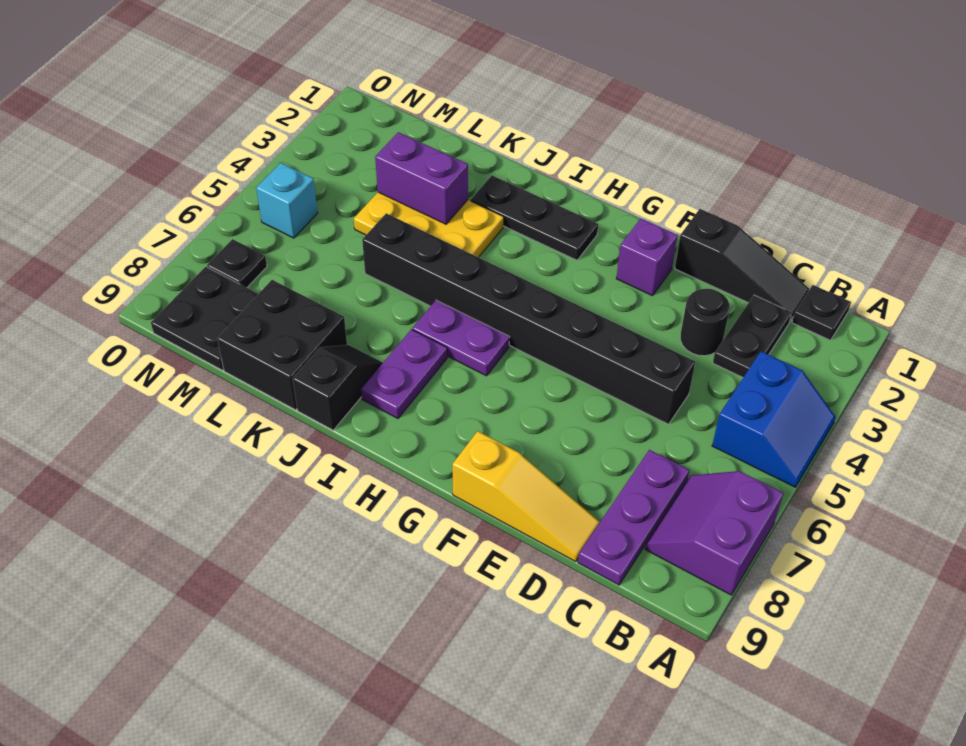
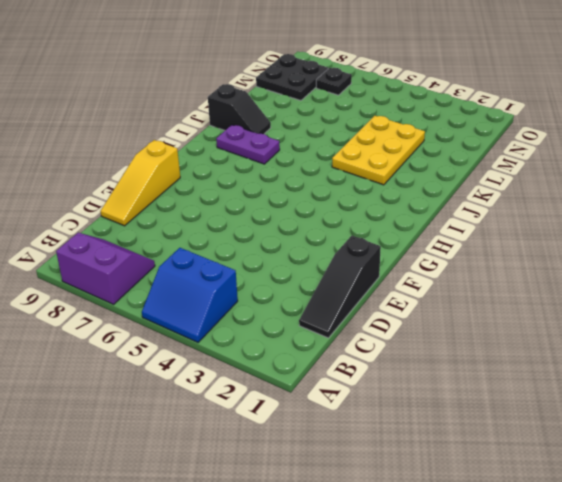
none -> black 1x1 plate [792,285,851,340]
none -> black 1x2 plate [713,295,792,377]
none -> purple 1x3 plate [578,450,689,585]

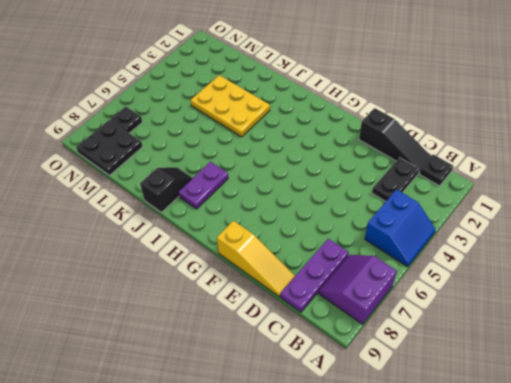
none -> black 1x1 round brick [680,289,730,356]
none -> black 1x8 brick [362,213,695,424]
none -> purple 1x1 brick [616,219,677,296]

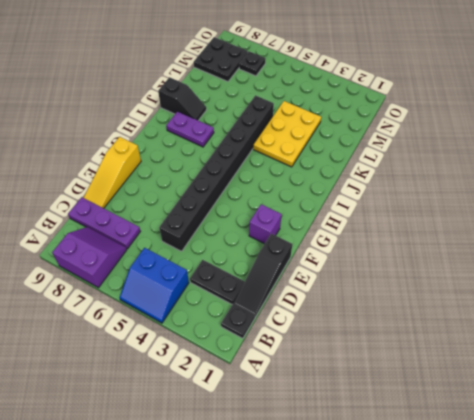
none -> black 1x1 round brick [680,289,730,356]
none -> black 1x3 plate [471,176,598,260]
none -> purple 1x2 plate [412,300,510,376]

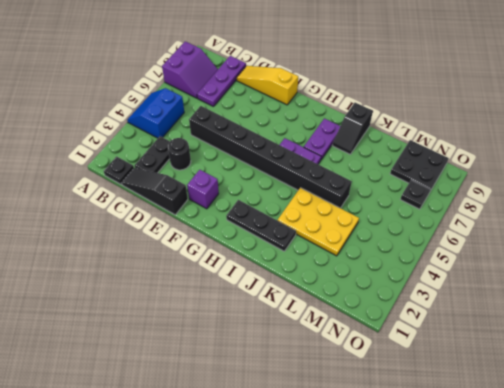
none -> black 2x2 brick [217,280,347,410]
none -> cyan 1x1 brick [256,163,317,238]
none -> purple 1x2 brick [375,132,468,224]

